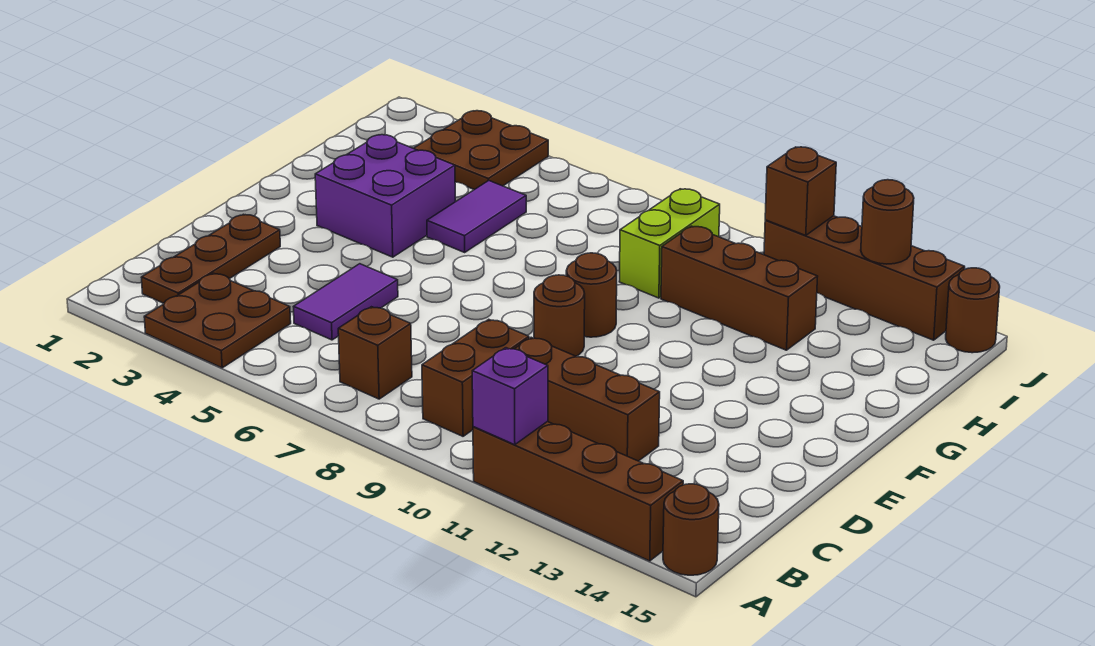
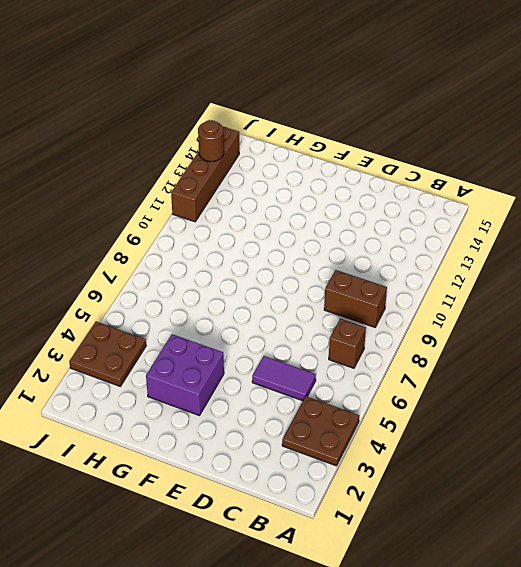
none -> brown 1x4 brick [473,421,683,561]
none -> brown 1x1 round brick [663,484,719,575]
none -> brown 1x3 plate [141,214,280,303]

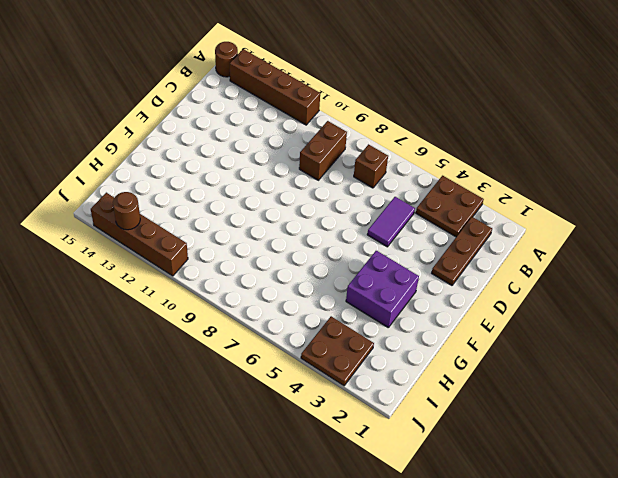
none -> brown 1x3 brick [515,337,660,461]
none -> brown 1x1 round brick [534,275,585,356]
none -> brown 1x1 round brick [566,253,617,337]

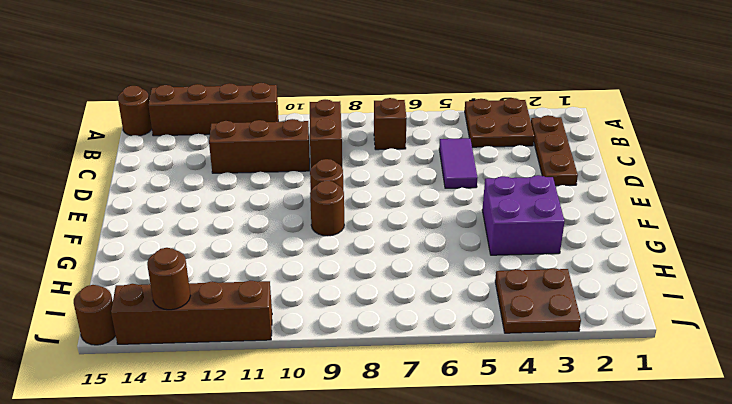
none -> purple 1x2 tile [427,180,526,252]
none -> lime 1x2 brick [619,189,720,298]
none -> brown 1x3 brick [661,226,818,350]

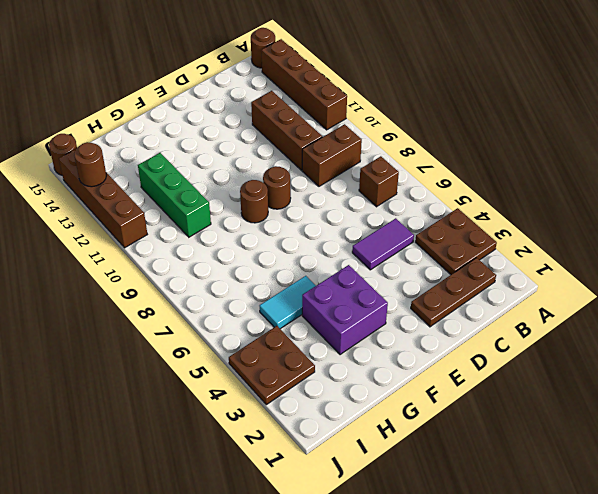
cyan 1x2 tile [260,276,316,329] -> purple 1x2 tile [427,180,526,252]
green 1x3 brick [138,153,211,237] -> brown 1x3 brick [661,226,818,350]
none -> lime 1x2 brick [619,189,720,298]
none -> purple 1x1 brick [472,348,548,445]
none -> brown 1x1 brick [765,147,836,235]

